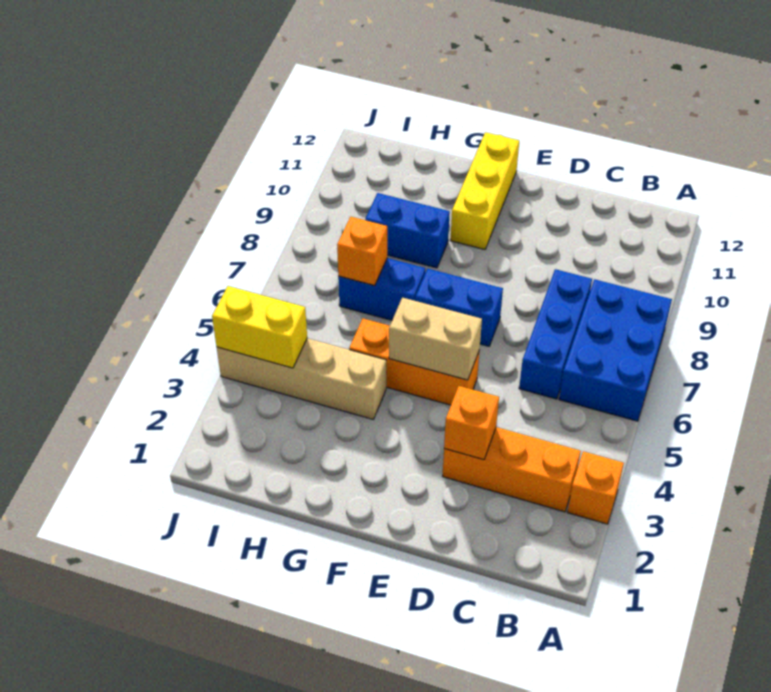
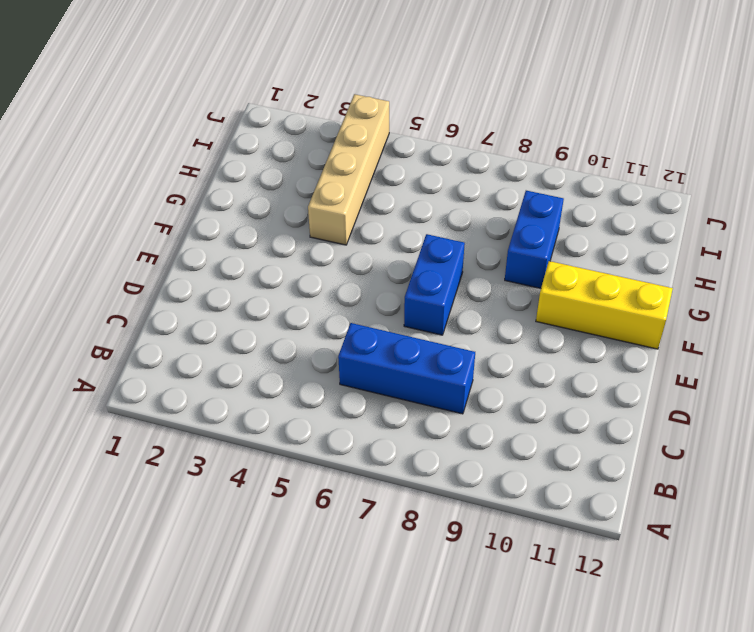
none -> orange 1x1 brick [567,451,624,524]
none -> blue 2x3 brick [559,279,672,421]
none -> orange 1x3 brick [443,427,581,512]

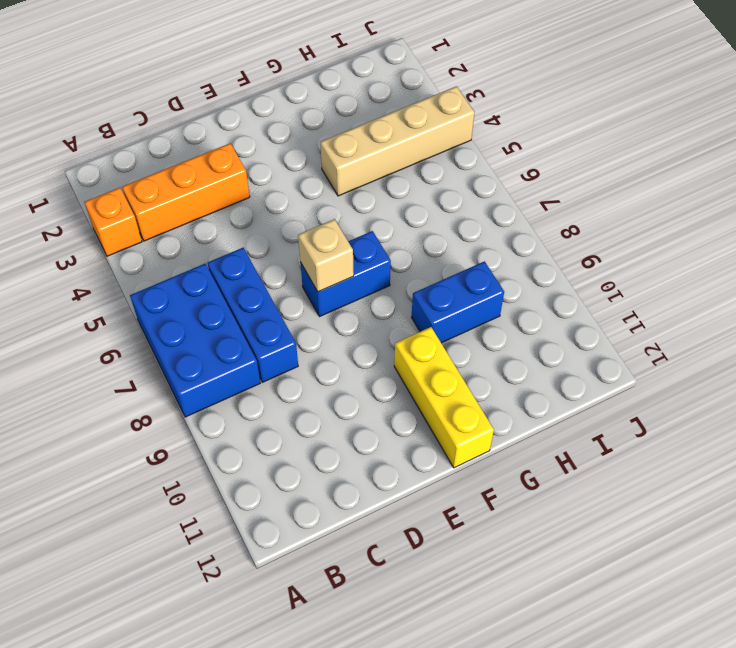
tan 1x1 brick [298,219,354,292] -> none
none -> orange 1x3 brick [349,318,479,405]
none -> blue 1x2 brick [338,258,425,320]
none -> orange 1x1 brick [444,386,499,460]

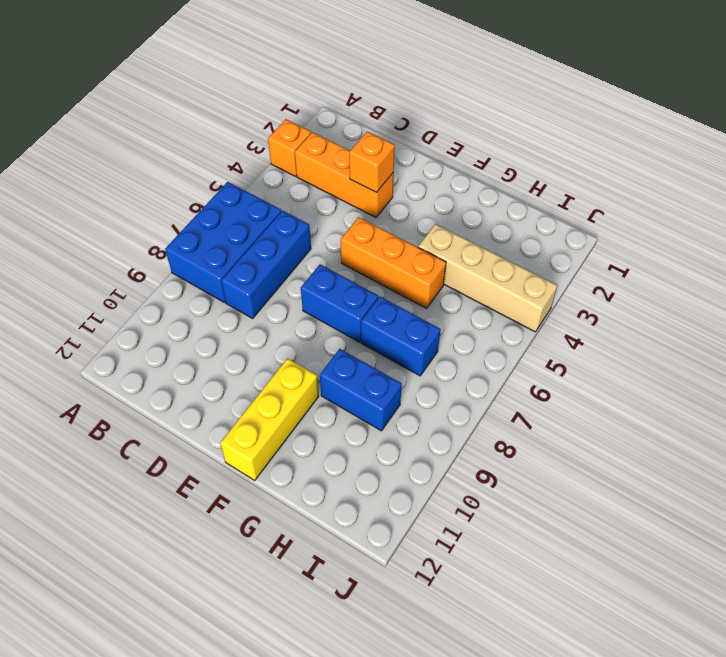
none -> tan 1x2 brick [389,298,482,380]
none -> orange 1x1 brick [337,217,387,286]
none -> yellow 1x2 brick [212,286,307,368]

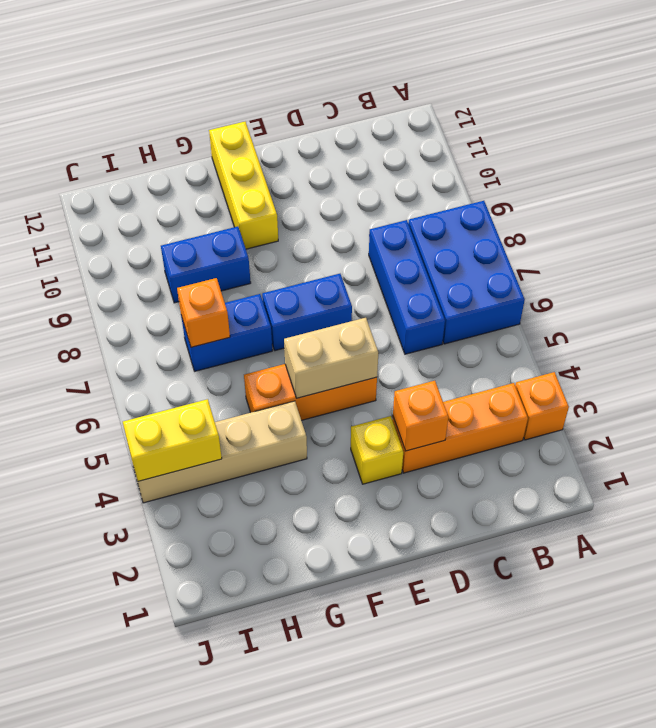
yellow 1x1 brick [351,416,403,484] -> none

